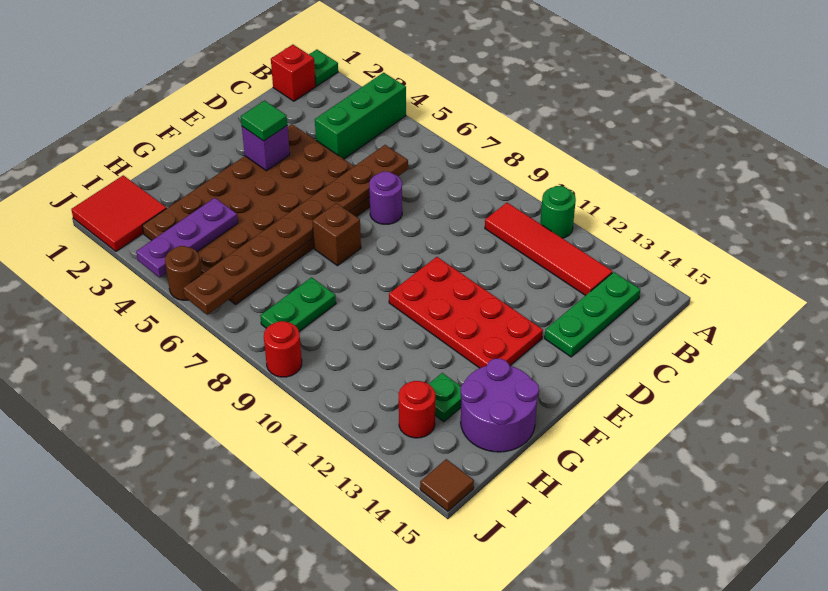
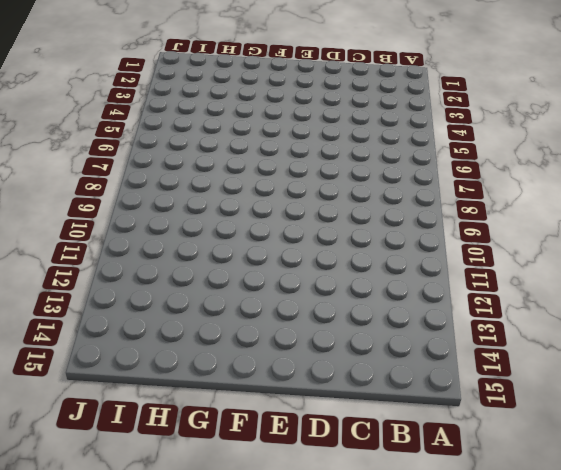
none -> green 1x1 plate [309,50,338,86]
none -> green 1x3 brick [315,73,406,159]
none -> green 1x1 round brick [540,186,576,238]

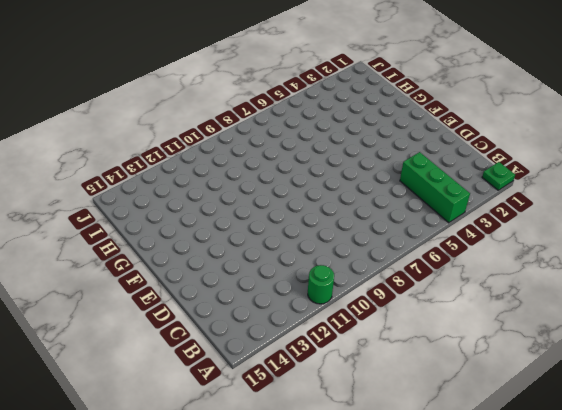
none -> red 1x1 brick [271,45,316,101]
none -> red 1x4 tile [485,203,612,296]
none -> green 1x3 plate [545,272,640,357]

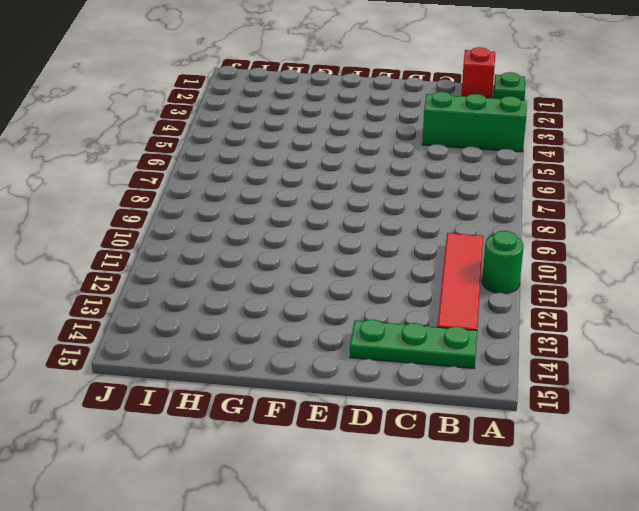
none -> brown 4x6 plate [142,125,370,304]
none -> purple 1x1 round brick [369,172,402,224]
none -> red 2x4 plate [389,257,543,368]

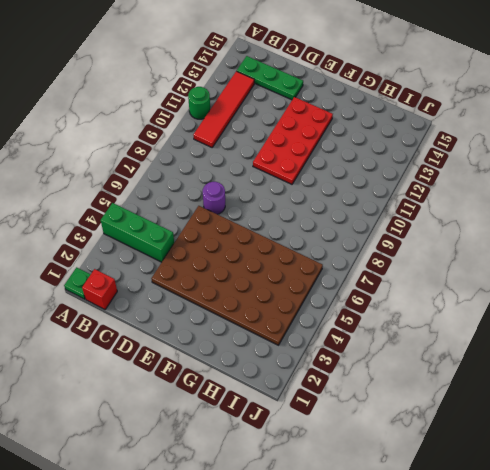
none -> brown 1x1 brick [312,203,361,266]
none -> purple 2x2 round brick [461,359,539,452]
none -> green 1x2 plate [260,277,336,332]

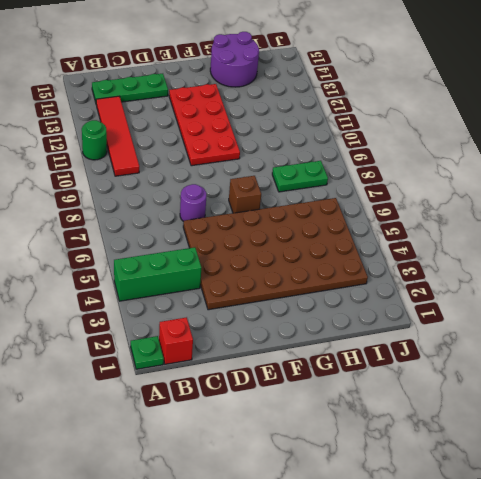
none -> green 1x1 plate [429,373,461,422]
none -> red 2x2 tile [71,175,166,251]
none -> red 1x1 round brick [399,381,435,438]

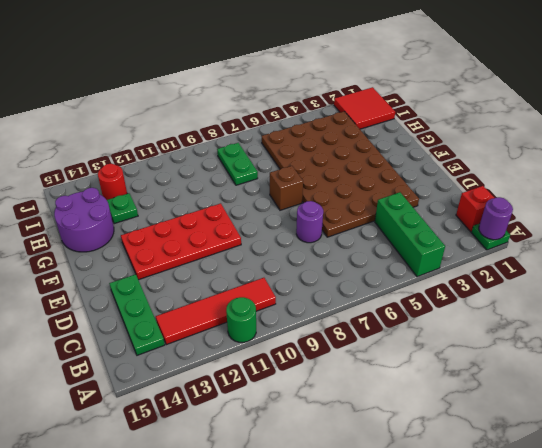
purple 1x1 round brick [479,197,513,240] -> none
none -> brown 1x1 round brick [165,246,202,300]
none -> red 1x1 round brick [264,321,302,377]
none -> brown 1x1 tile [420,459,474,511]

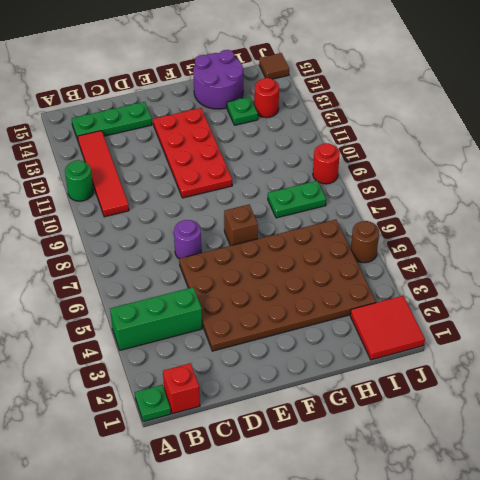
none -> brown 1x8 plate [183,145,408,315]
none -> purple 1x1 brick [242,126,290,171]
none -> purple 1x3 plate [136,198,238,277]

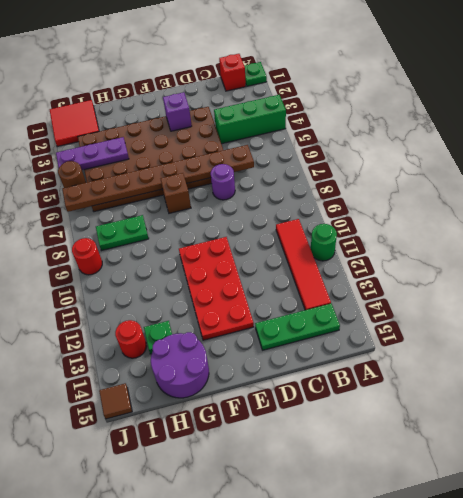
none -> green 1x1 tile [241,101,287,141]

